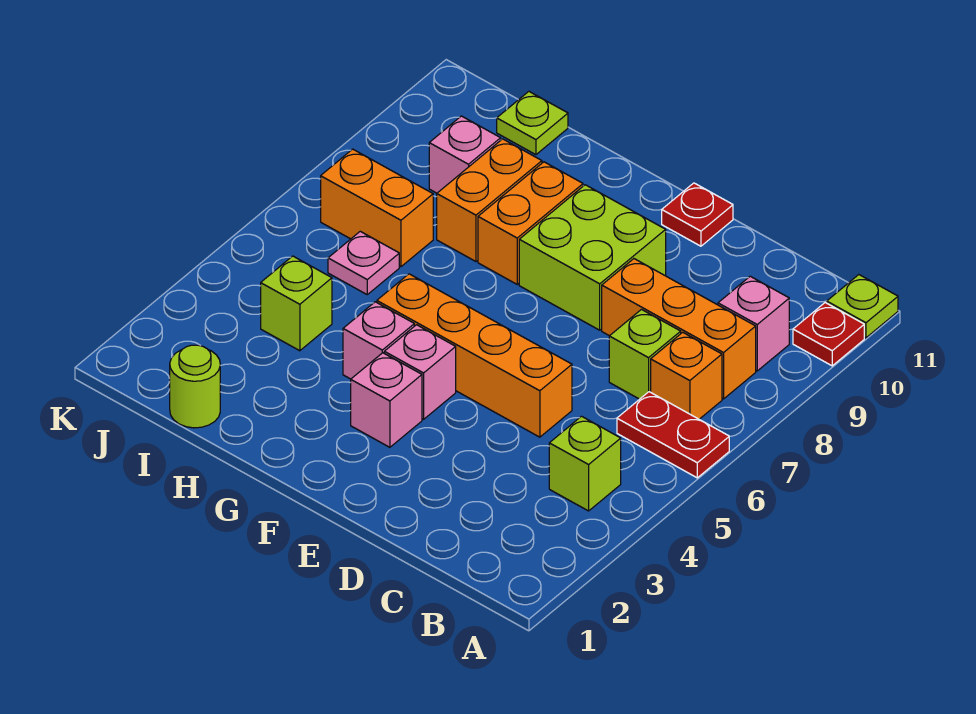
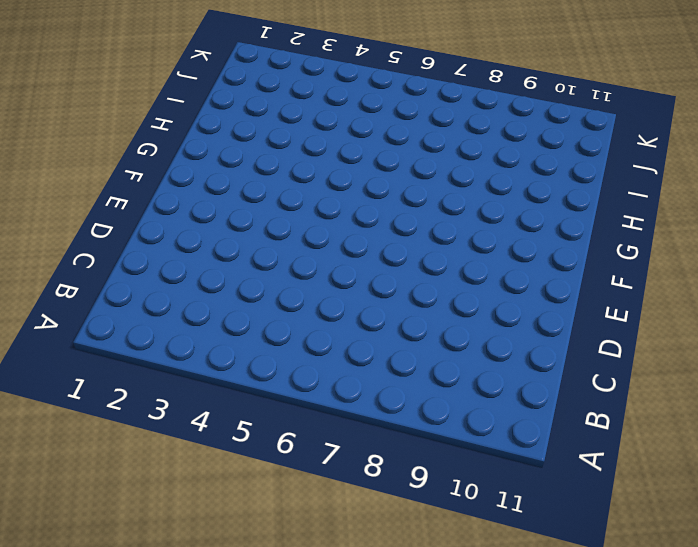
none -> red 1x2 plate [617,392,729,478]
none -> red 1x1 plate [793,303,864,366]
none -> lime 1x1 plate [827,275,898,338]

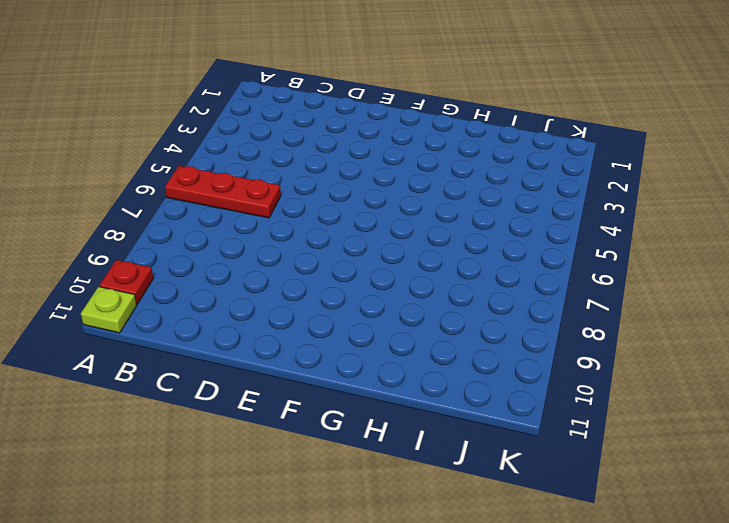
red 1x3 plate [165,166,281,218] -> red 1x2 plate [617,392,729,478]
none -> lime 1x1 brick [549,416,621,511]
none -> orange 1x1 brick [651,332,722,419]
none -> orange 1x3 brick [602,259,756,399]

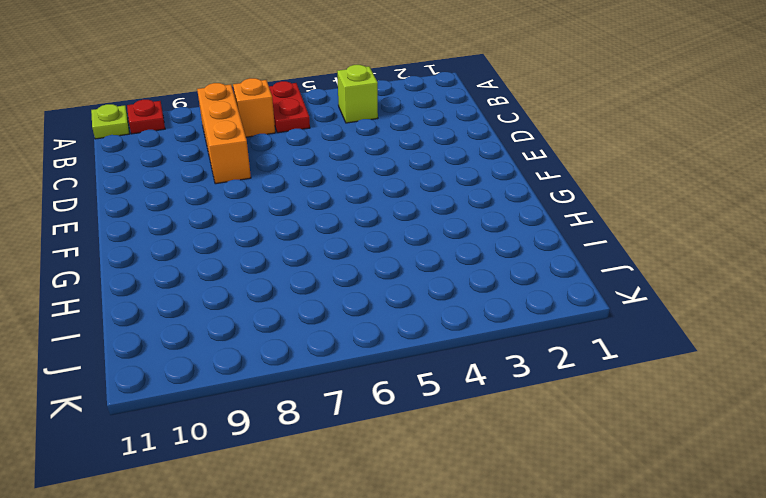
none -> pink 1x1 brick [718,276,789,371]
none -> lime 1x1 brick [609,310,681,399]
none -> orange 1x4 brick [377,274,572,437]

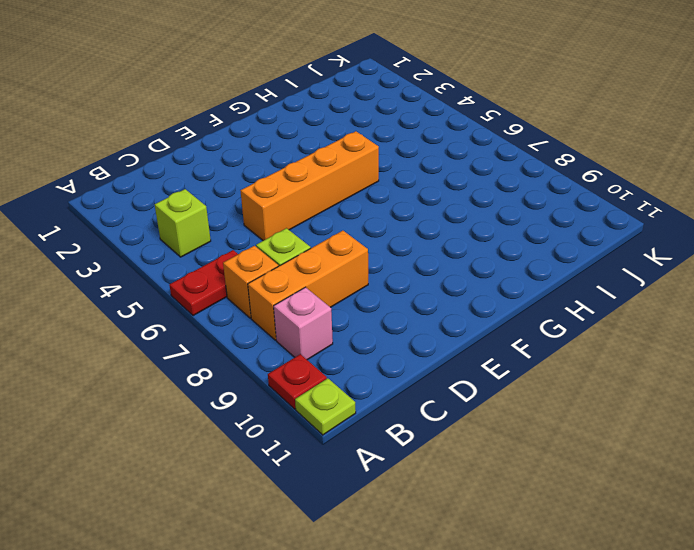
none -> lime 2x2 brick [519,185,666,330]
none -> red 1x1 plate [662,183,733,246]
none -> pink 1x1 brick [351,353,422,447]

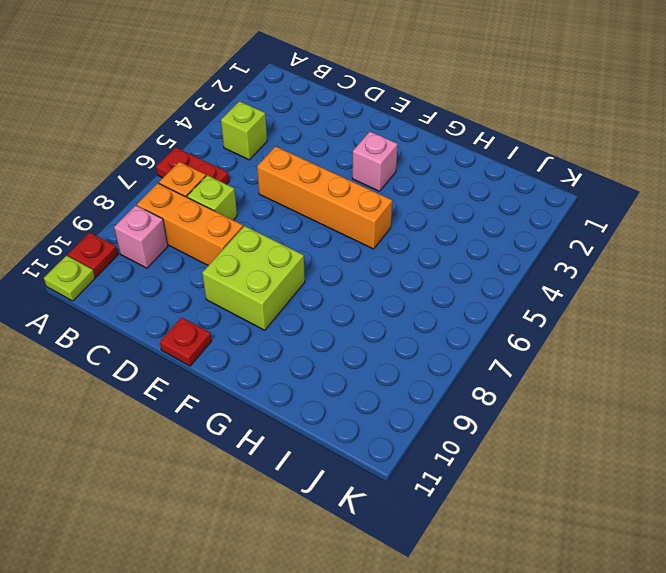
none -> pink 1x1 brick [384,325,456,419]
none -> pink 1x1 brick [343,302,414,379]
none -> orange 1x2 brick [478,162,583,284]

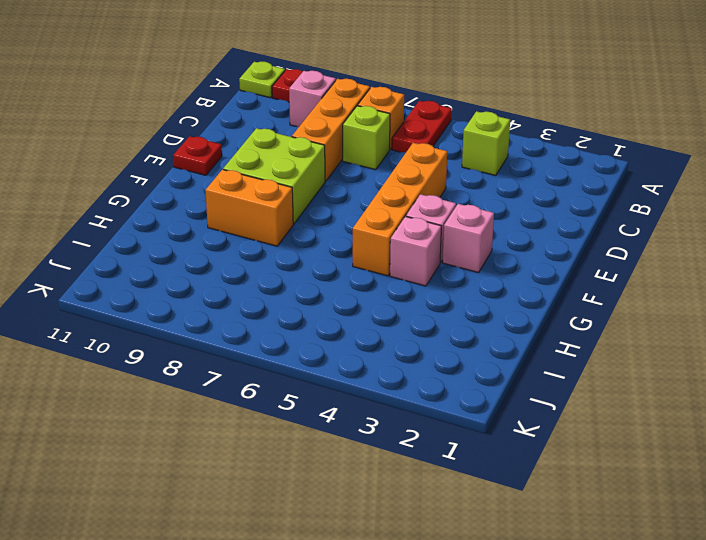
none -> orange 1x2 brick [437,139,542,261]
none -> lime 1x1 round brick [170,345,220,428]
none -> lime 1x1 brick [261,256,332,351]

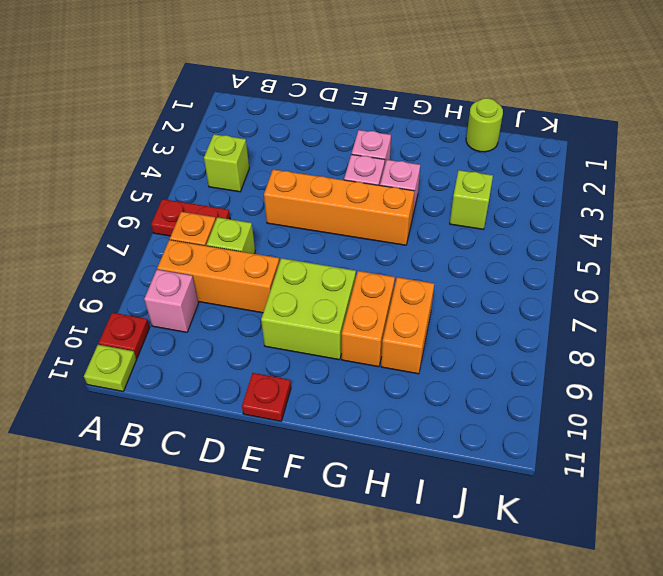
none -> pink 1x1 plate [328,231,399,294]
none -> orange 1x2 brick [321,149,433,267]
none -> pink 1x1 brick [429,116,501,193]

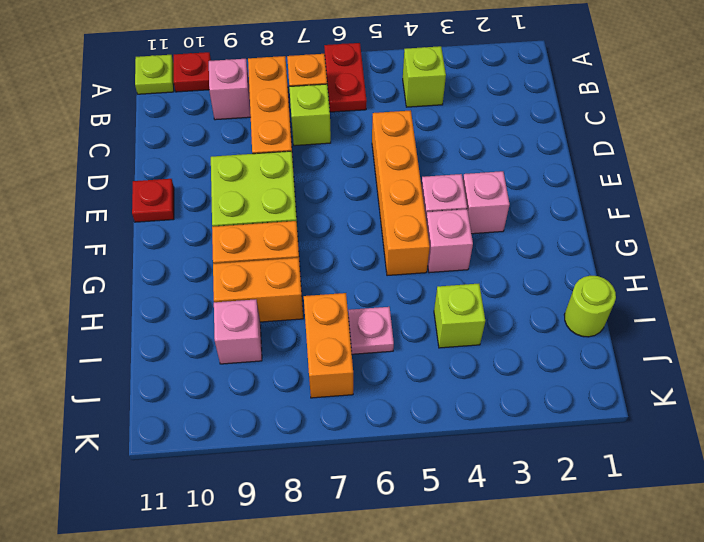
none -> lime 1x1 plate [497,92,568,155]

